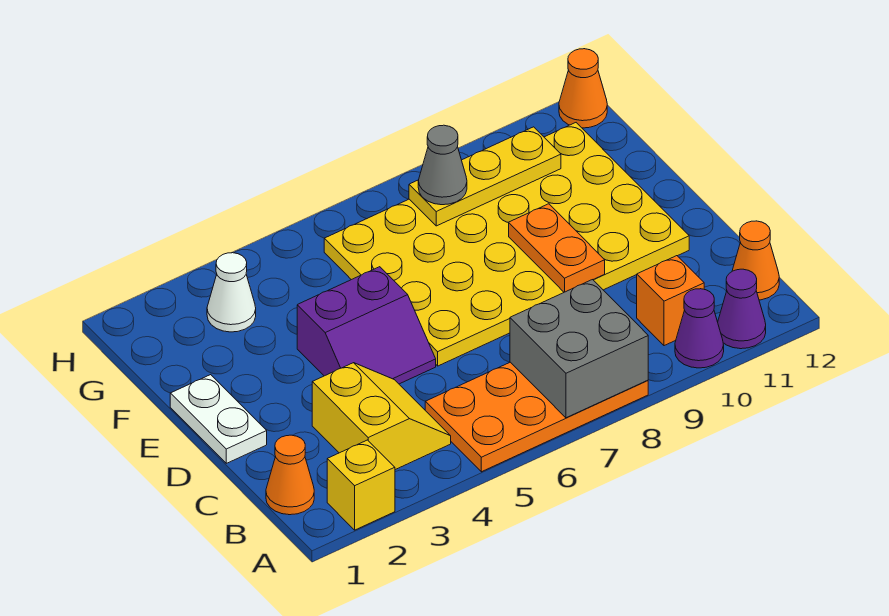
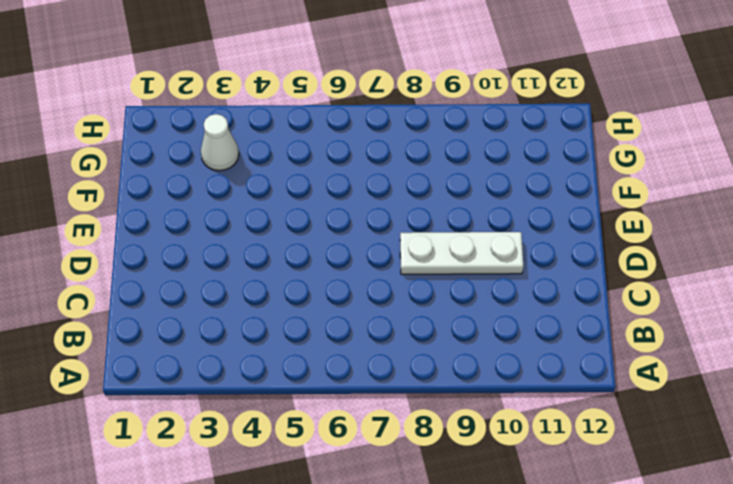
white 1x3 plate [400,232,523,274] -> yellow 4x6 plate [324,123,689,366]
none -> yellow 1x1 brick [327,440,395,530]
none -> orange 2x4 plate [425,362,648,472]
none -> purple 1x1 cone [675,289,724,368]

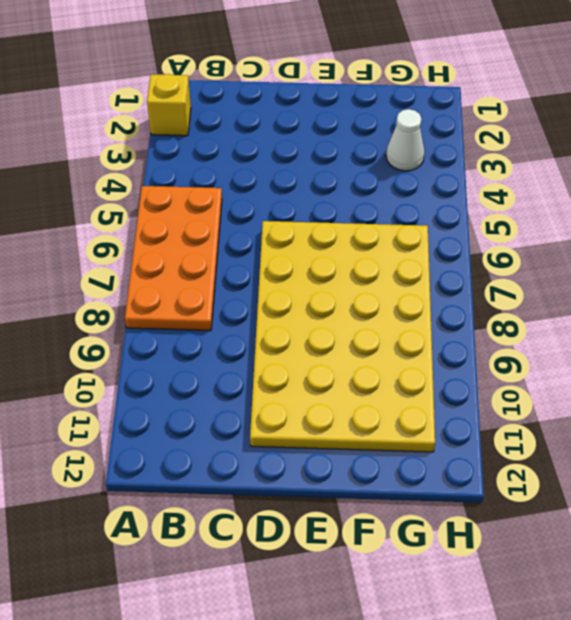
none -> purple 1x1 cone [675,289,724,368]
none -> purple 1x1 cone [718,269,766,349]
none -> orange 1x1 cone [266,435,314,515]

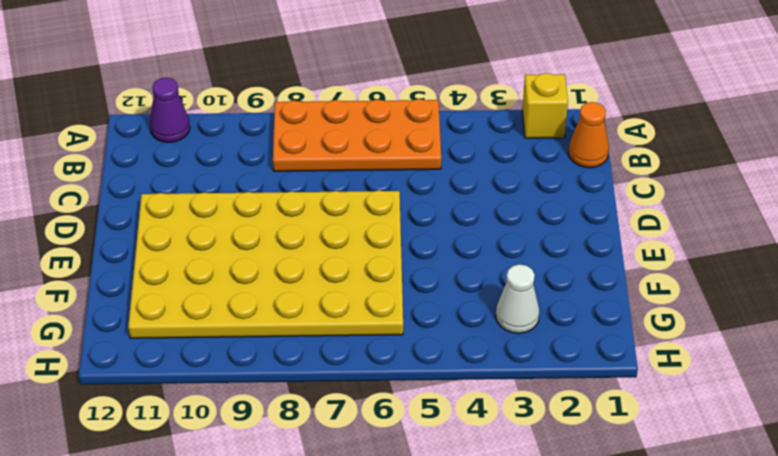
none -> purple 1x1 cone [675,289,724,368]
none -> yellow 2x2 slope [312,363,451,470]
none -> orange 1x1 brick [637,256,704,346]

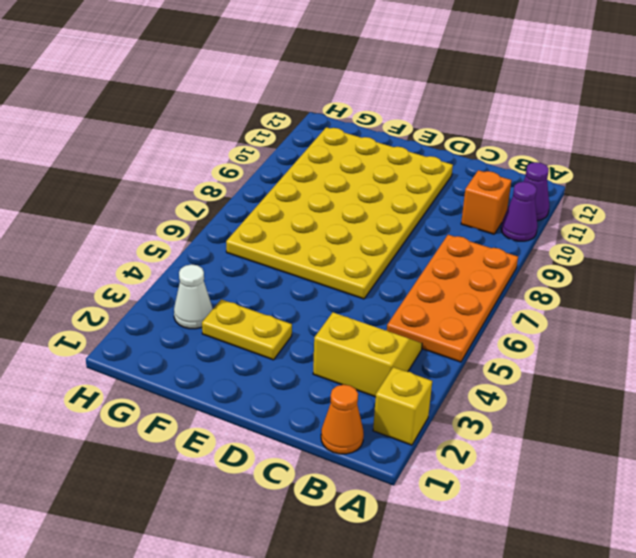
yellow 1x2 plate [202,299,292,360] -> none
none -> orange 1x1 cone [732,221,779,300]
none -> white 1x2 plate [170,375,267,463]
none -> purple 2x2 slope [297,267,436,384]

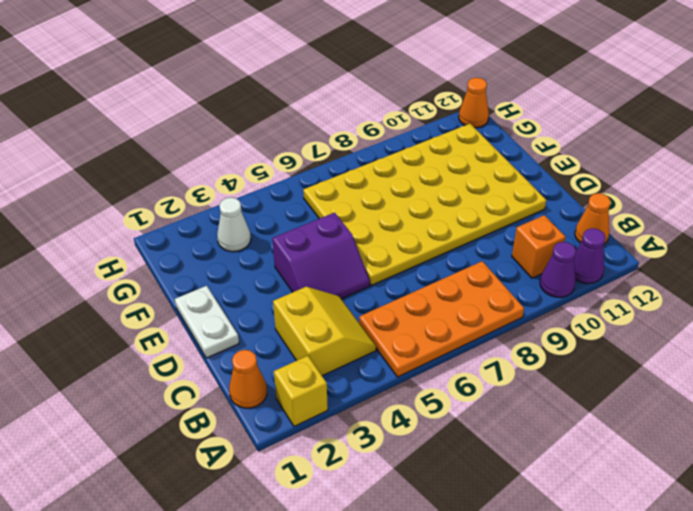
none -> grey 2x2 brick [510,280,648,418]
none -> orange 1x2 plate [509,204,605,292]
none -> yellow 1x3 plate [409,127,561,226]

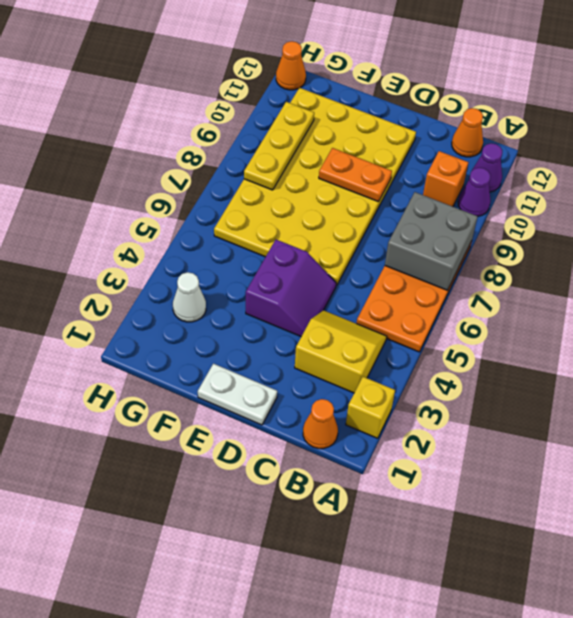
none -> grey 1x1 cone [418,125,467,205]

